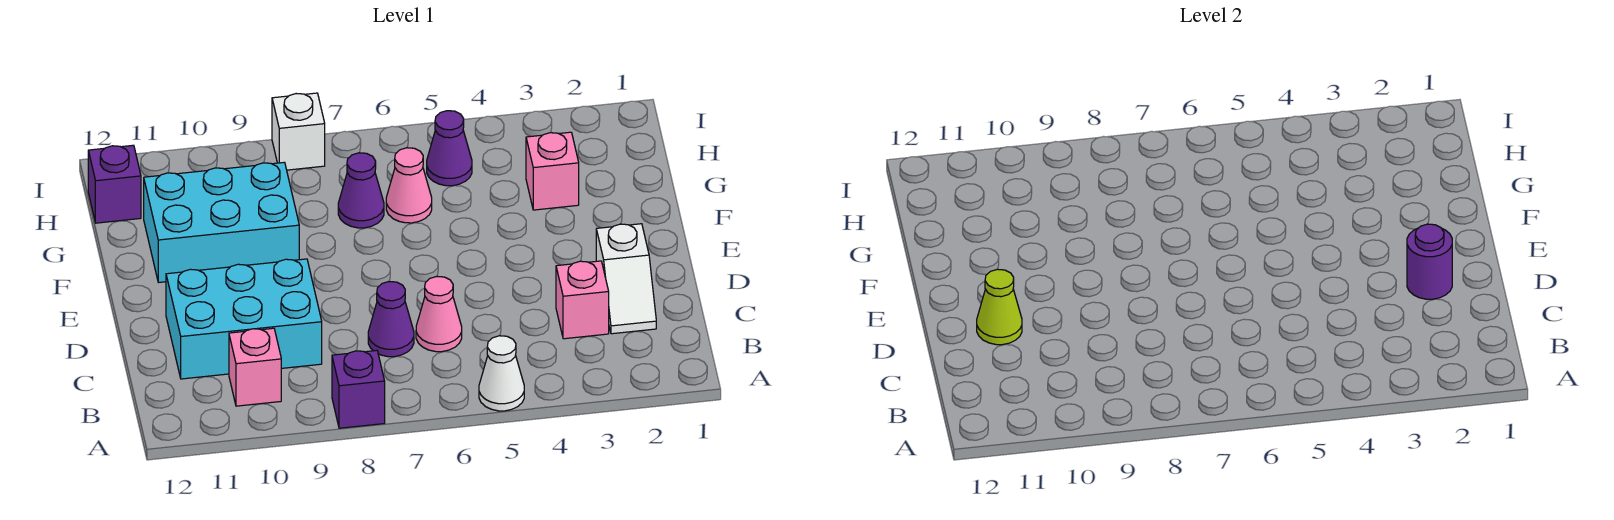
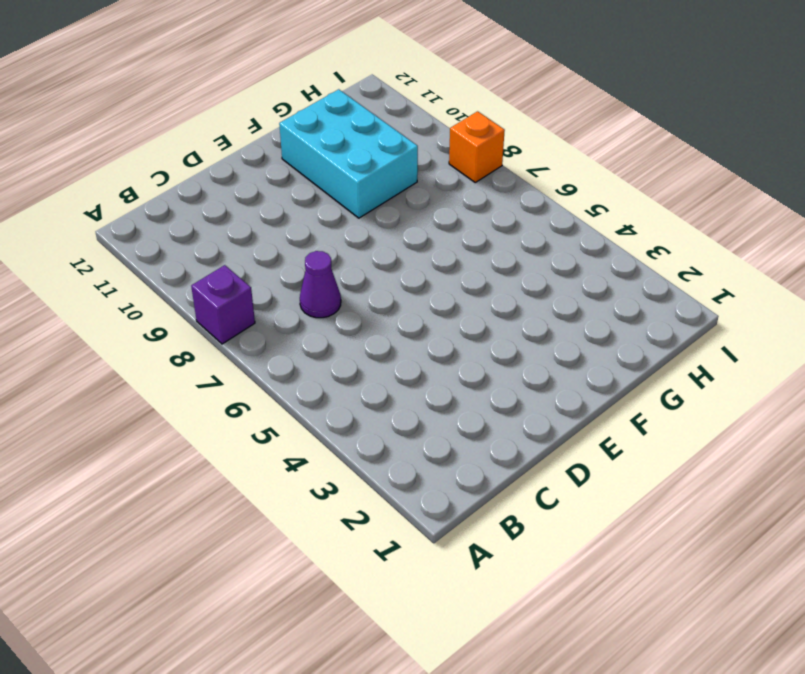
orange 1x1 brick [449,111,505,182] -> white 1x1 brick [272,93,325,170]
none -> white 1x1 cone [479,336,524,411]
none -> pink 1x1 brick [229,328,281,406]
none -> white 1x2 slope [596,224,656,334]

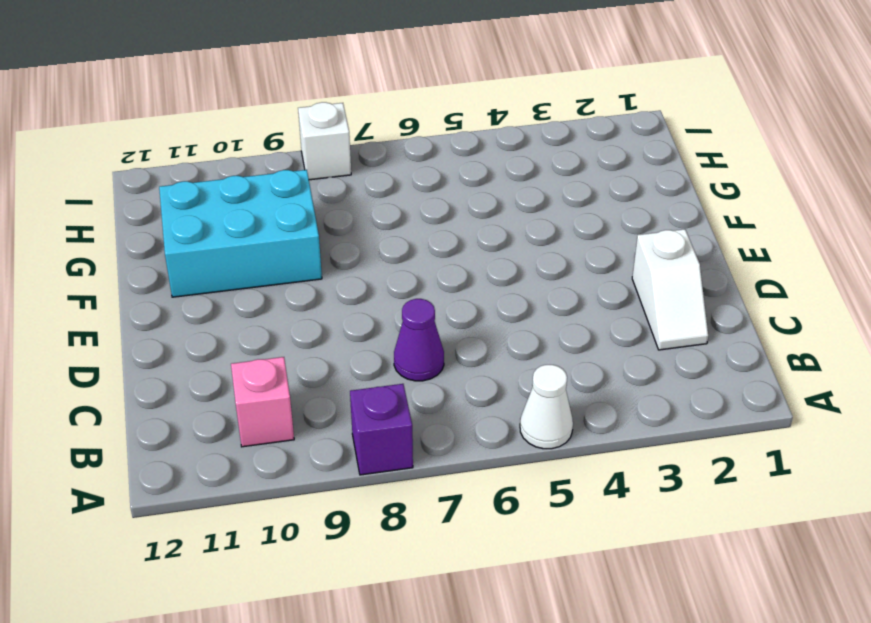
none -> pink 1x1 brick [556,261,609,339]
none -> pink 1x1 cone [416,276,462,352]
none -> cyan 2x3 brick [166,259,322,379]

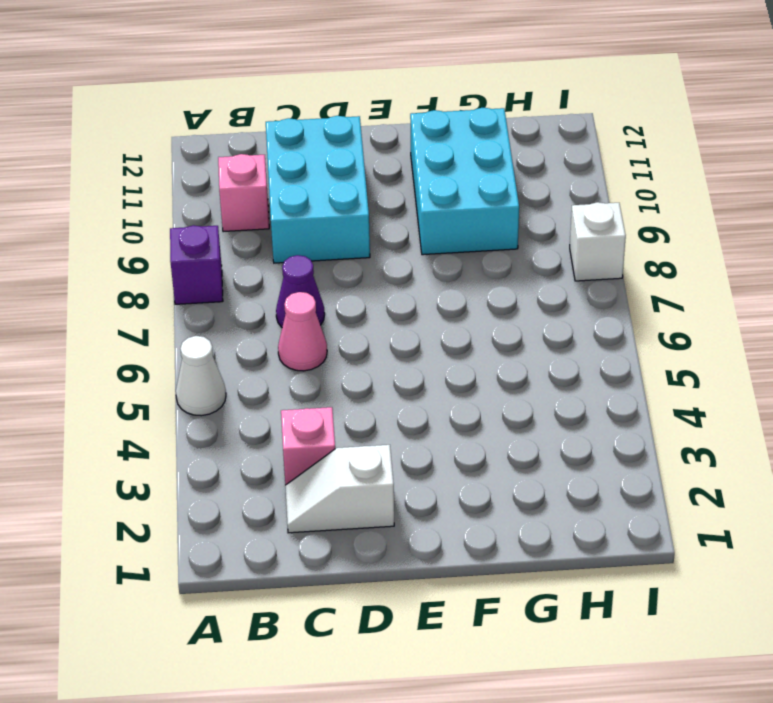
none -> pink 1x1 brick [526,132,579,210]
none -> pink 1x1 cone [386,148,432,223]
none -> purple 1x1 cone [338,153,384,228]

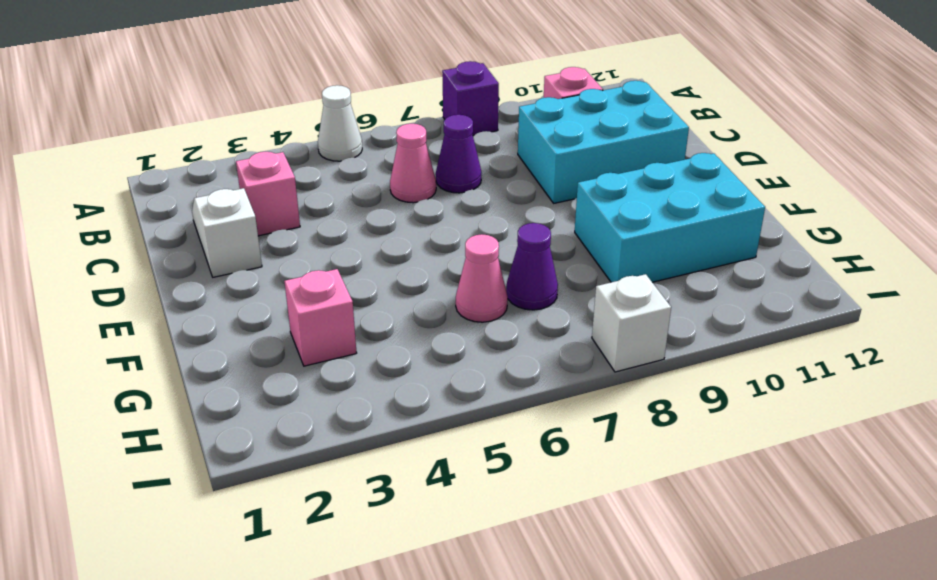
none -> purple 1x1 cone [427,111,472,186]
none -> purple 1x1 brick [88,145,141,223]
none -> purple 1x1 round brick [1407,224,1452,299]

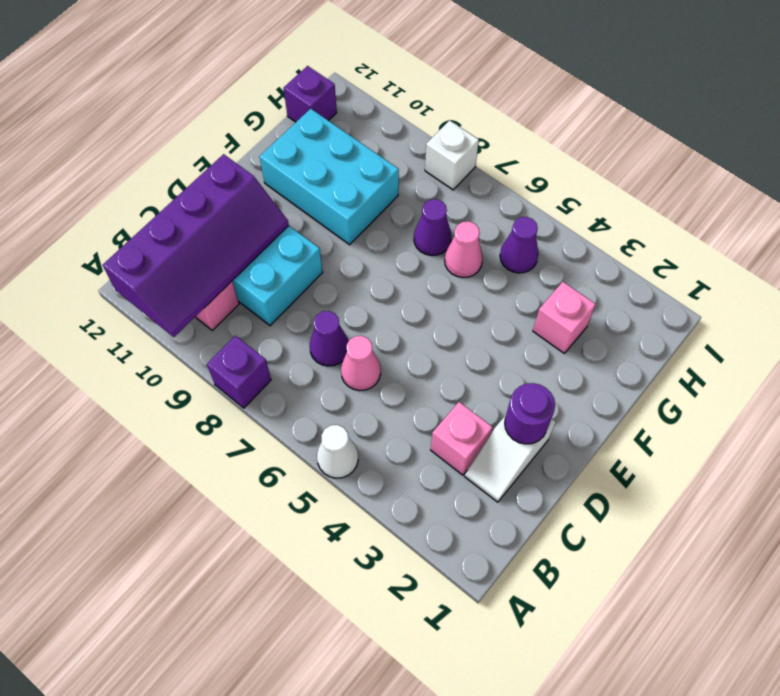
purple 2x4 slope [103,154,289,337] -> lime 1x1 cone [977,269,1022,345]

